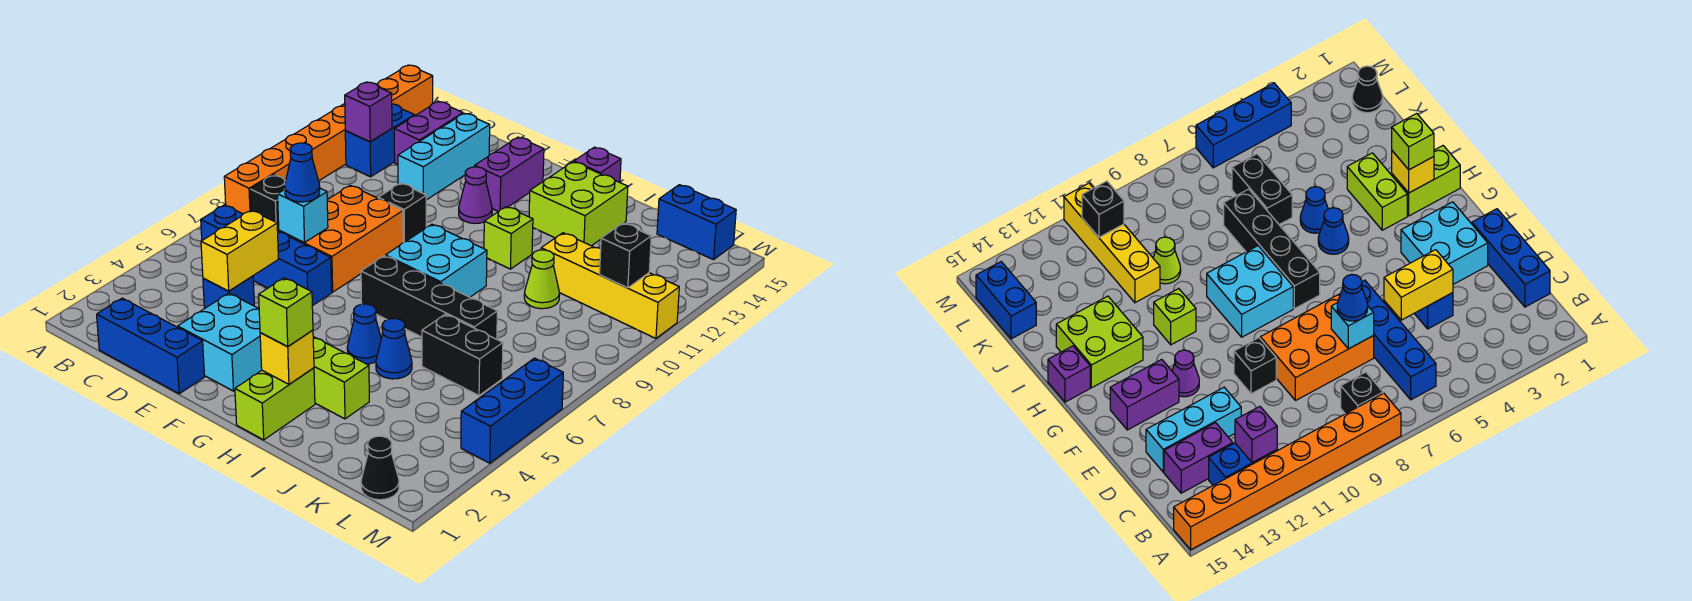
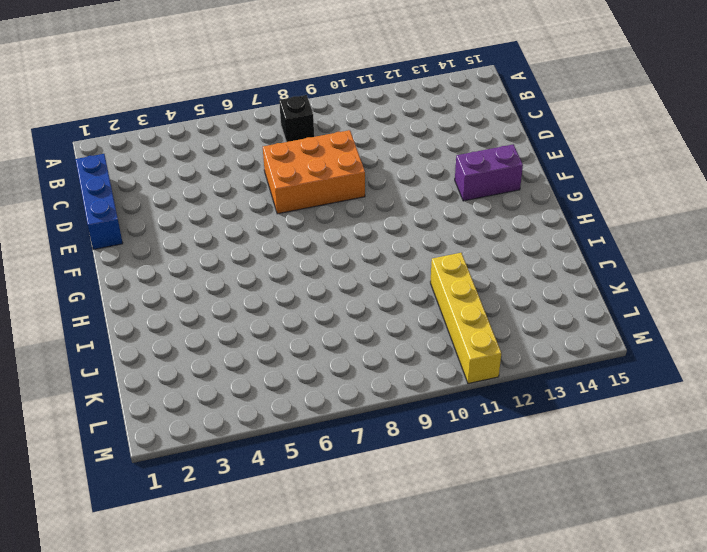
none -> orange 1x8 brick [224,65,433,214]
none -> blue 1x4 brick [201,205,332,306]
none -> blue 1x2 brick [345,104,415,177]
none -> purple 1x2 brick [394,102,463,165]

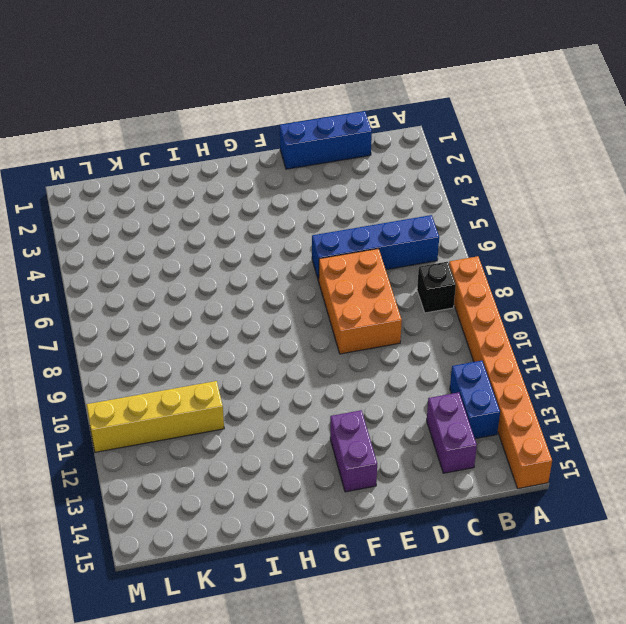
none -> blue 1x1 brick [203,276,254,309]
none -> cyan 1x3 brick [398,113,490,200]
none -> cyan 2x2 brick [178,293,262,391]
none -> black 1x1 brick [378,183,426,242]

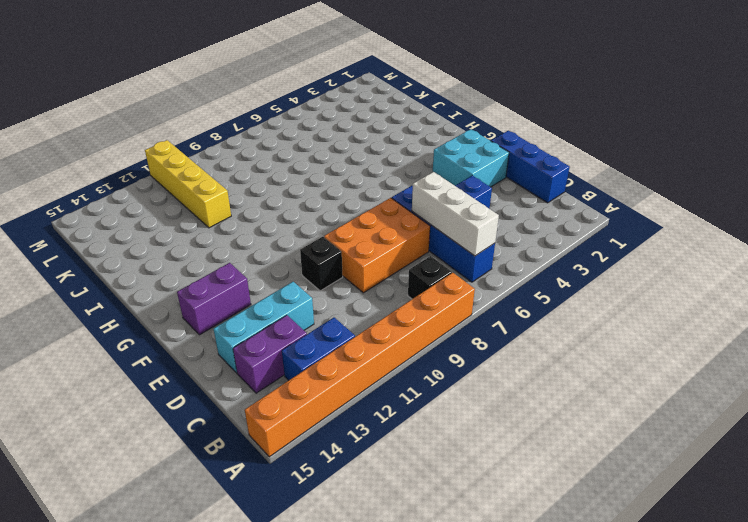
white 1x3 brick [412,172,499,256] -> none
none -> purple 1x1 cone [459,167,492,223]
none -> black 1x4 brick [361,256,497,339]
none -> cyan 2x2 brick [385,224,487,297]
none -> lime 1x2 brick [235,368,315,440]

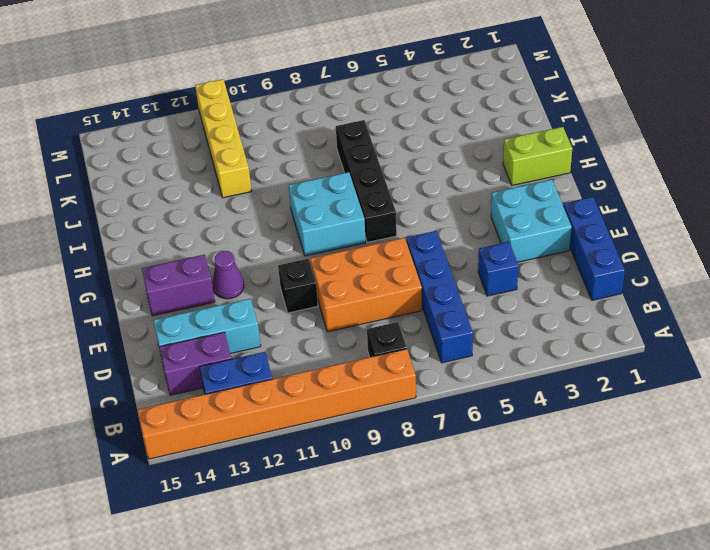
none -> lime 1x2 brick [313,337,369,419]
none -> blue 1x1 cone [347,304,381,364]
none -> lime 1x1 brick [484,207,533,269]
none -> lime 2x2 brick [529,162,628,246]

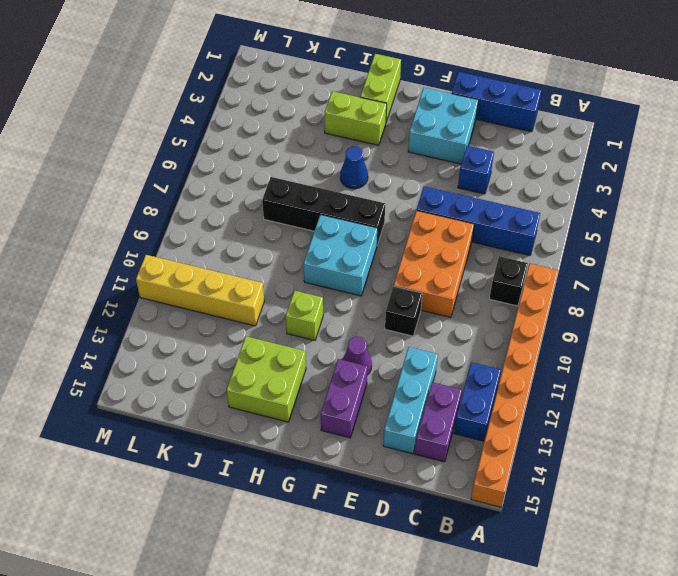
none -> purple 1x1 brick [574,147,621,182]
none -> blue 1x1 cone [376,318,412,379]
none -> black 1x2 brick [422,314,503,395]
none -> lime 1x1 cone [524,250,560,309]

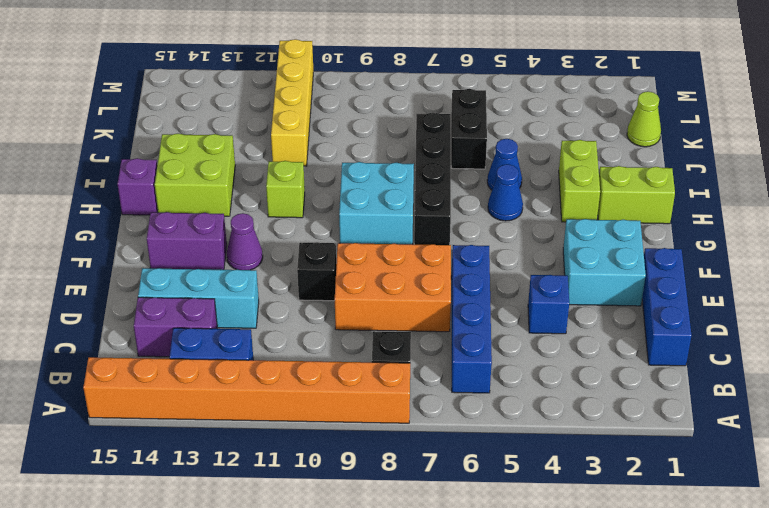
lime 1x1 cone [627,92,661,147] -> lime 1x1 cone moved to [524,250,560,309]
none -> blue 1x2 brick [657,185,736,260]
none -> black 1x1 cone [361,436,399,500]
none -> blue 1x3 brick [461,358,563,463]
none -> purple 1x1 brick [345,82,392,142]

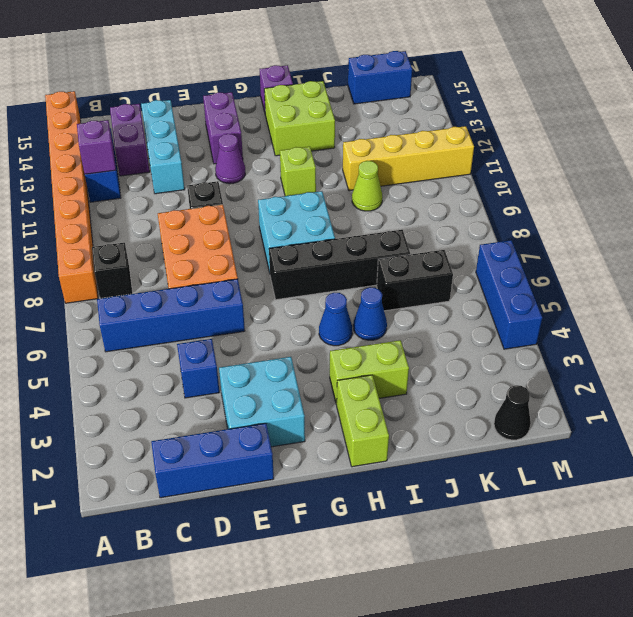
none -> yellow 1x2 brick [201,210,278,291]
none -> cyan 1x1 brick [278,188,328,243]
none -> yellow 1x1 brick [260,330,314,384]
none -> black 1x1 brick [600,223,651,288]

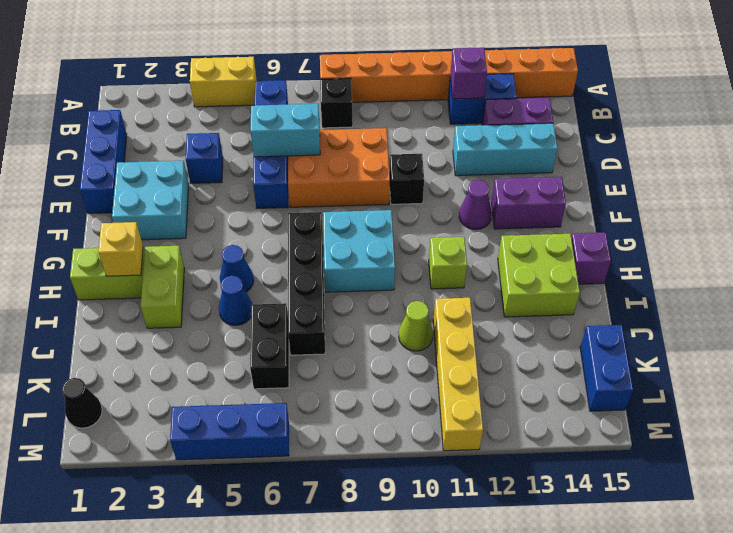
yellow 1x2 brick [190,57,257,107] -> yellow 1x2 brick moved to [201,210,278,291]
cyan 1x2 brick [251,104,320,157] -> cyan 1x1 brick [278,188,328,243]
none -> black 1x1 brick [600,223,651,288]
none -> blue 1x1 cone [285,143,320,202]
none -> lime 1x1 brick [259,278,313,347]

